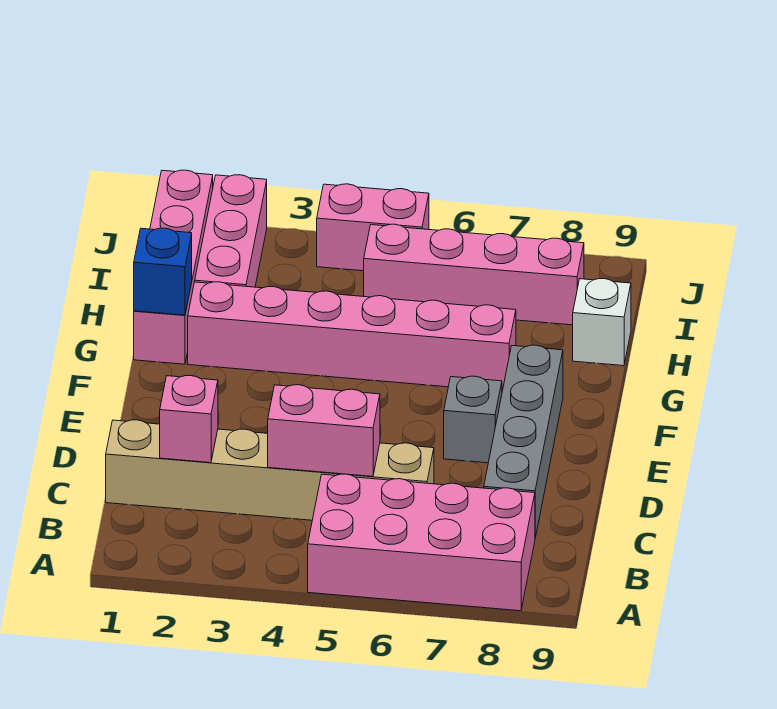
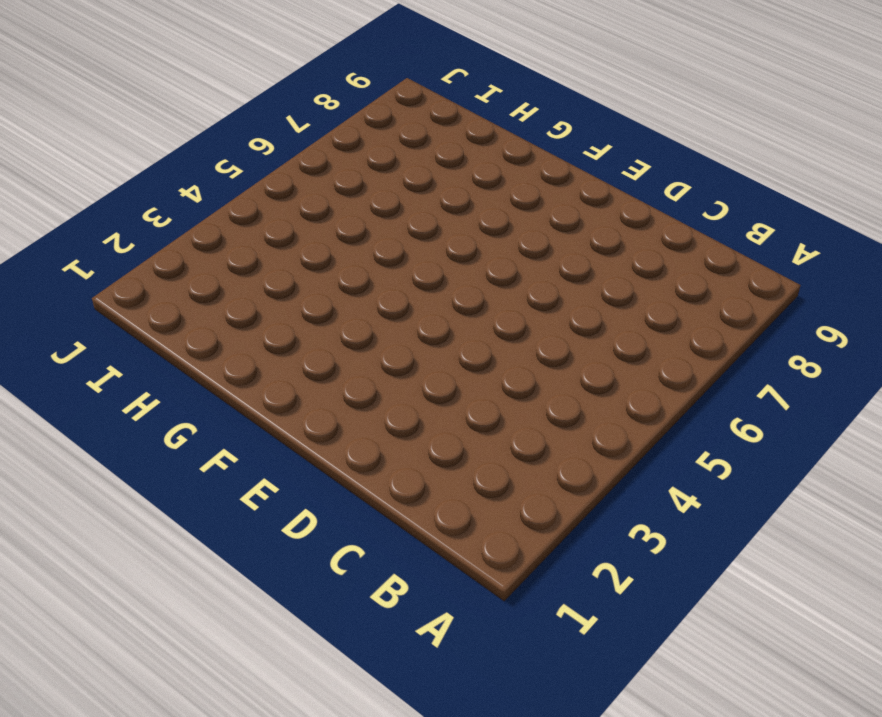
none -> pink 2x4 brick [308,474,535,611]
none -> tan 1x6 brick [106,420,434,520]
none -> grey 1x4 brick [484,345,563,538]

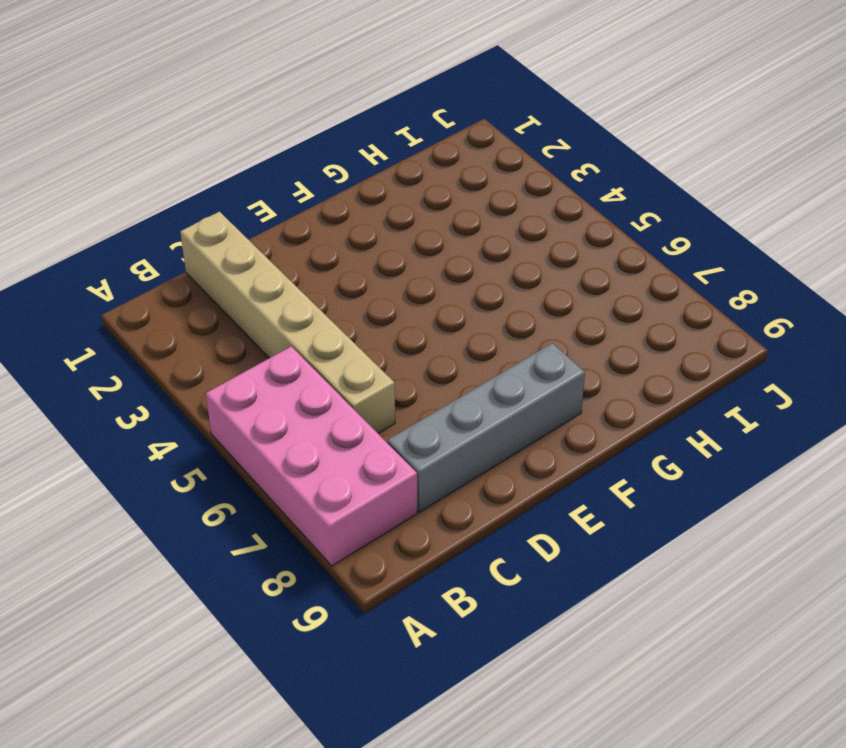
none -> grey 1x1 brick [444,376,502,463]
none -> pink 1x4 brick [134,170,213,364]
none -> pink 1x6 brick [188,282,516,391]

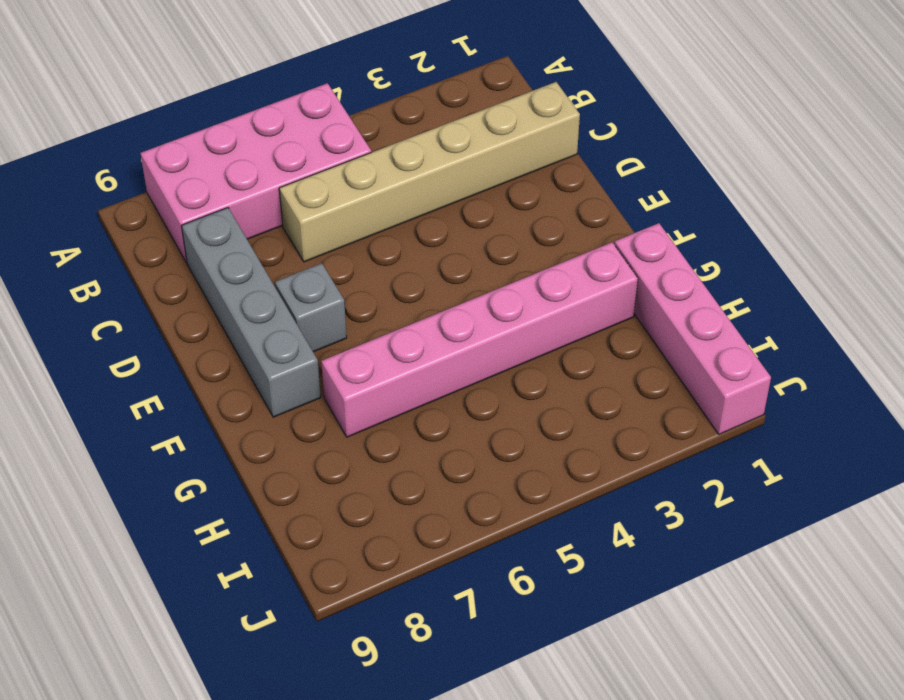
none -> pink 1x3 brick [195,175,267,287]
none -> white 1x1 brick [573,279,631,366]
none -> pink 1x4 brick [364,224,584,325]

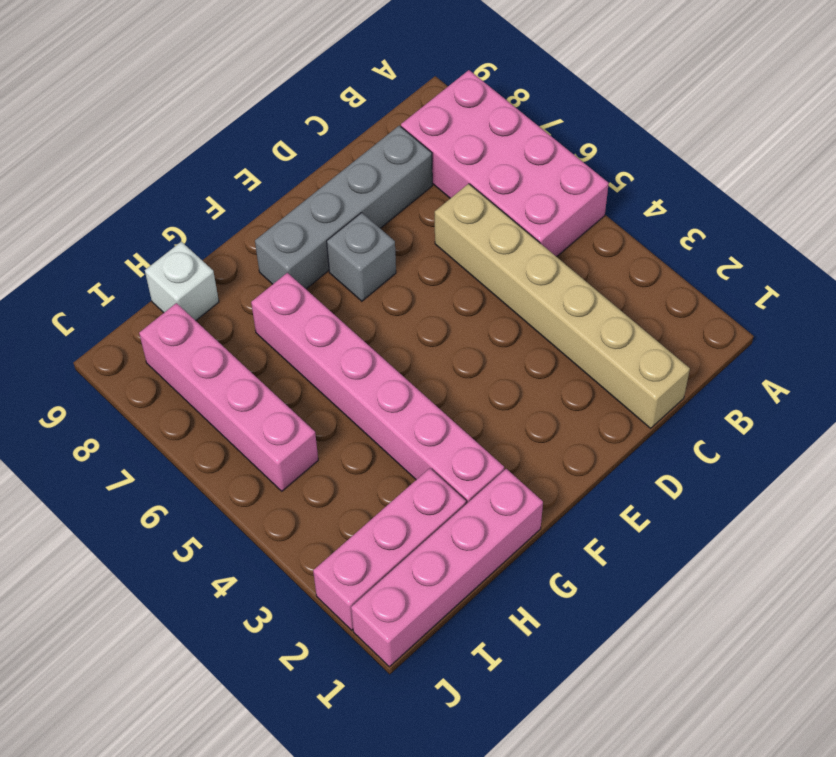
none -> pink 1x2 brick [317,184,429,271]
none -> pink 1x1 brick [160,376,218,463]
none -> pink 1x2 brick [268,385,380,476]

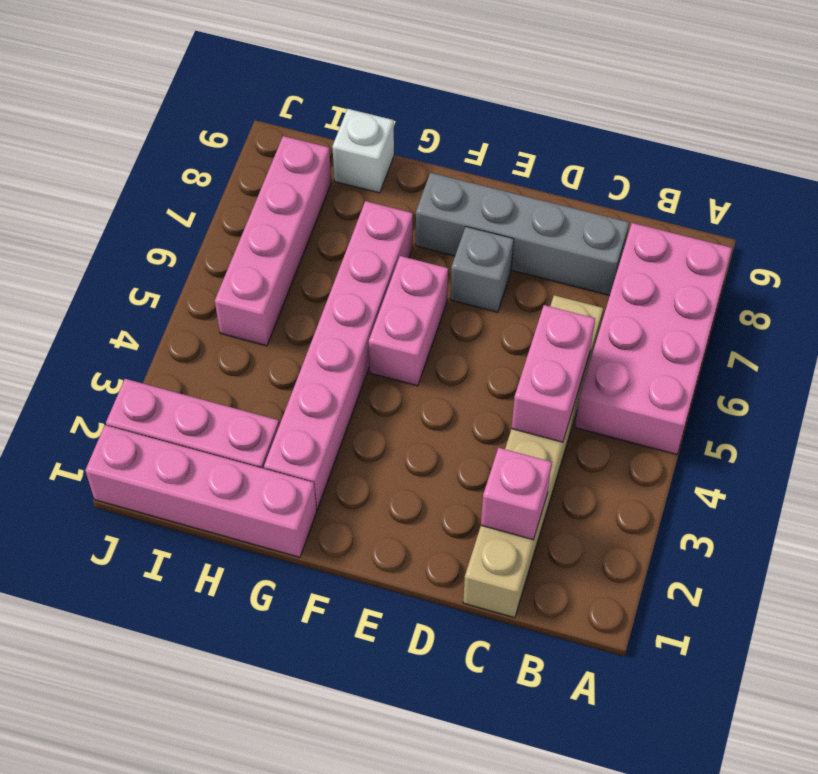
pink 1x2 brick [369,256,448,386] -> pink 1x2 brick moved to [317,184,429,271]
none -> blue 1x1 brick [134,228,192,315]

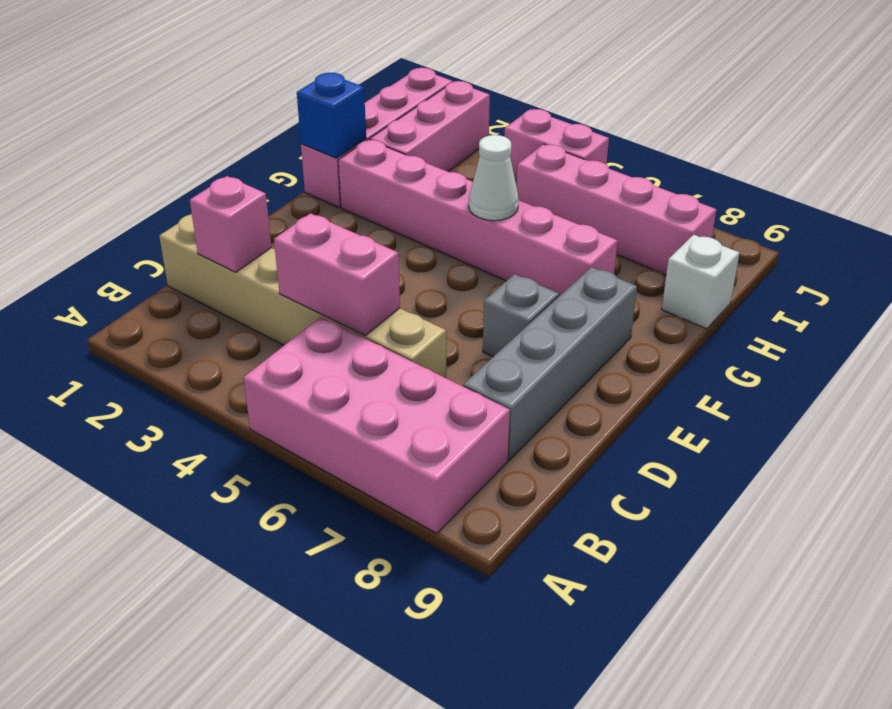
white 1x1 cone [469,135,519,221] -> none

